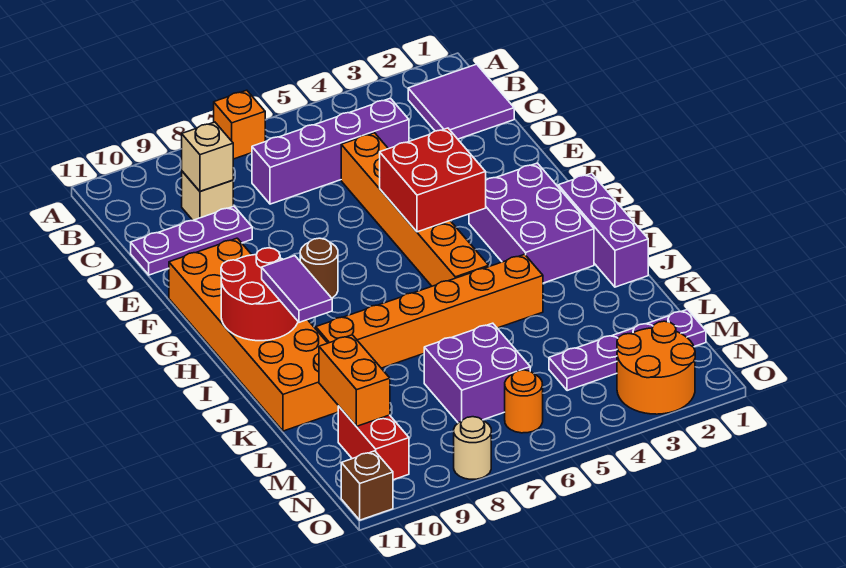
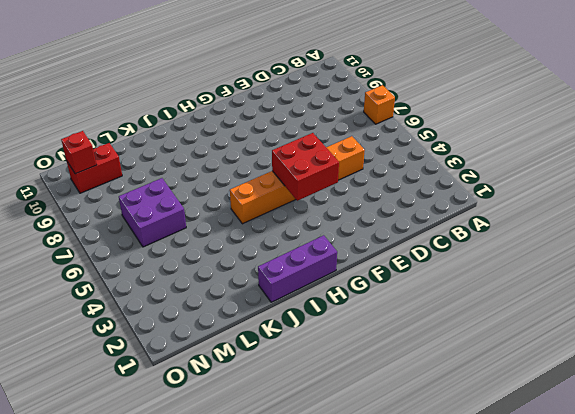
red 1x1 brick [61,131,96,174] -> none
none -> purple 2x2 tile [408,64,514,139]
none -> purple 1x4 brick [252,98,409,204]
none -> tan 1x1 brick [182,171,233,220]

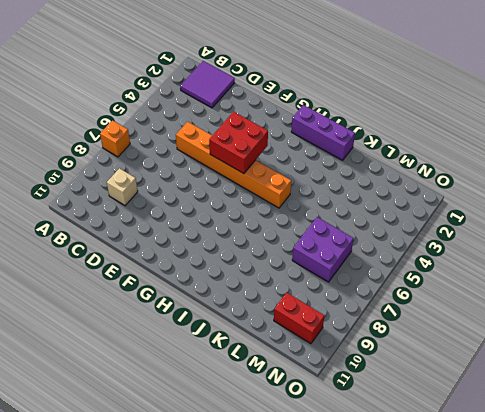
none -> purple 1x4 brick [252,98,409,204]
none -> purple 1x3 plate [131,206,252,275]
none -> orange 2x6 brick [169,238,338,431]

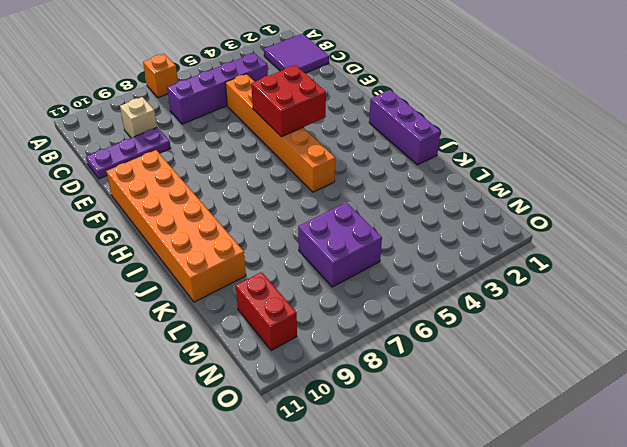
none -> purple 2x3 brick [469,163,594,283]
none -> brown 1x1 round brick [300,238,338,298]
none -> orange 1x6 brick [316,254,543,368]

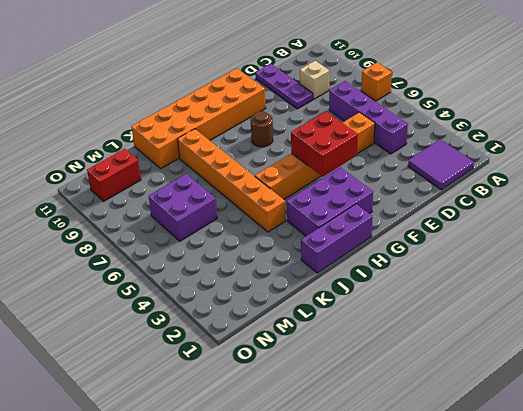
none -> purple 1x4 plate [549,310,706,391]
none -> orange 2x2 round brick [617,321,695,414]
none -> orange 1x1 round brick [505,370,543,433]

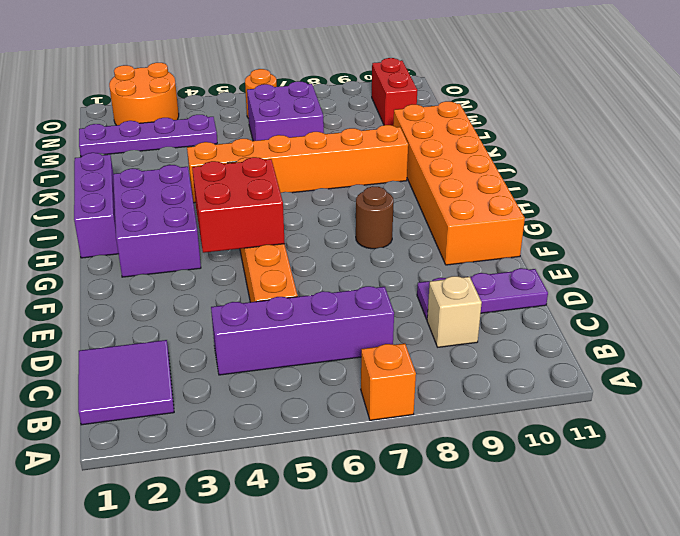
none -> tan 1x1 round brick [454,417,491,479]
none -> brown 1x1 brick [341,451,393,520]
none -> tan 1x1 brick [182,122,233,191]

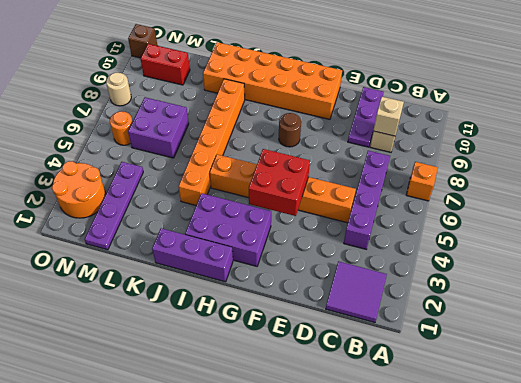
none -> red 2x2 round brick [221,248,298,341]
none -> orange 1x2 brick [319,335,390,426]
none -> purple 1x2 tile [262,256,332,322]

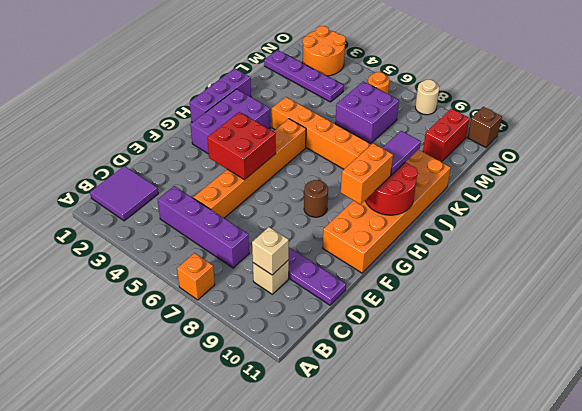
orange 1x2 brick [341,143,393,204] -> orange 1x2 brick moved to [319,335,390,426]

